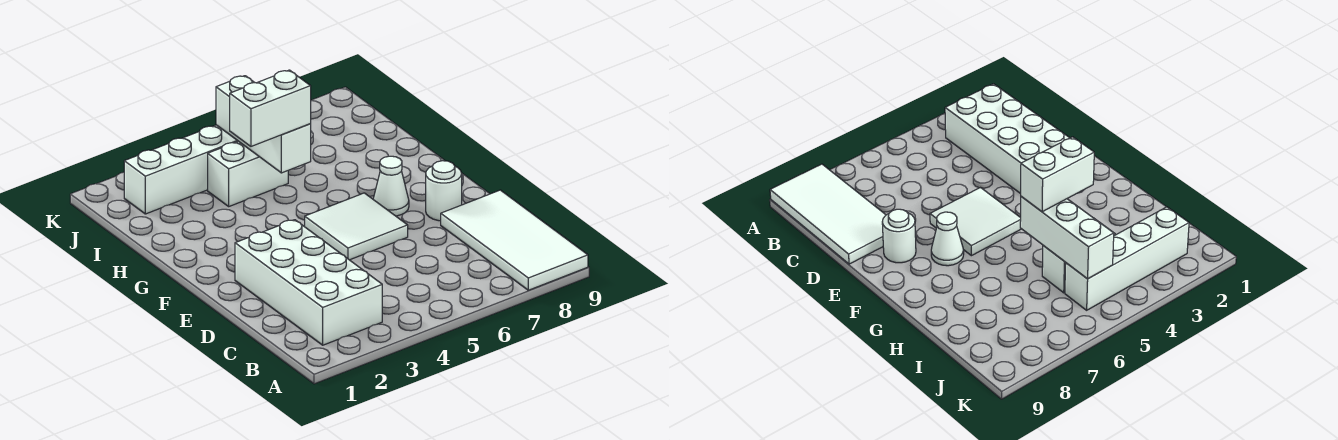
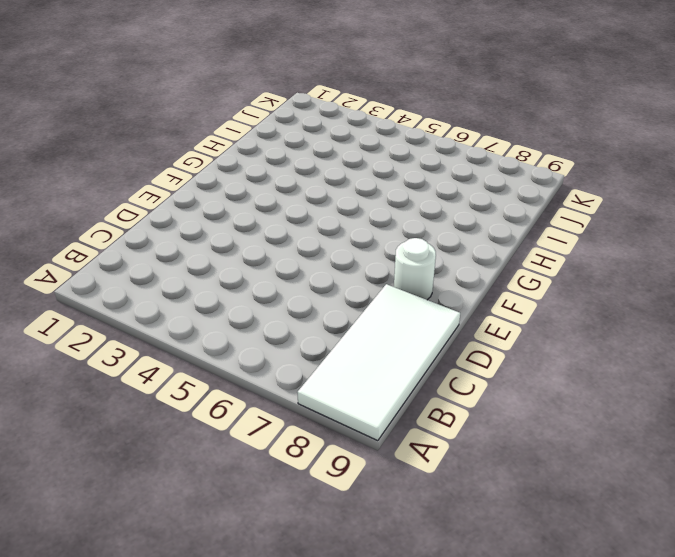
none -> white 2x4 brick [235,220,382,345]
none -> white 2x2 tile [305,193,408,260]

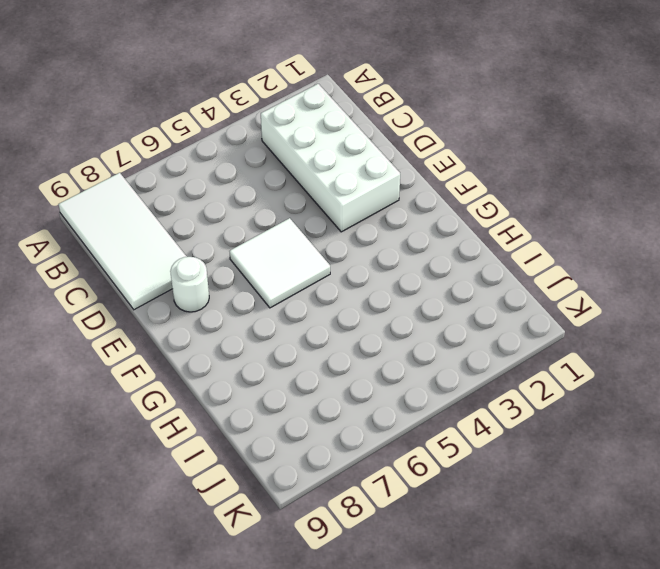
none -> white 1x1 cone [373,156,409,216]
none -> white 1x2 brick [208,141,288,206]

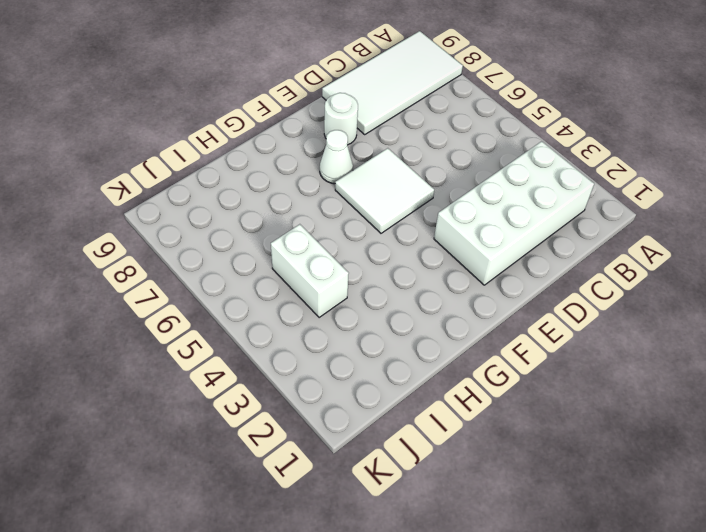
none -> white 1x4 brick [124,125,238,214]
none -> white 1x3 brick [216,76,311,173]

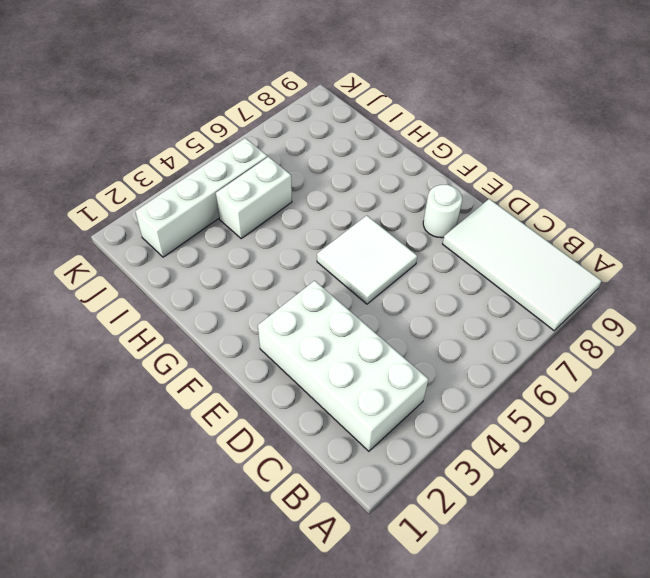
none -> white 1x1 cone [373,156,409,216]
none -> white 1x3 brick [216,76,311,173]

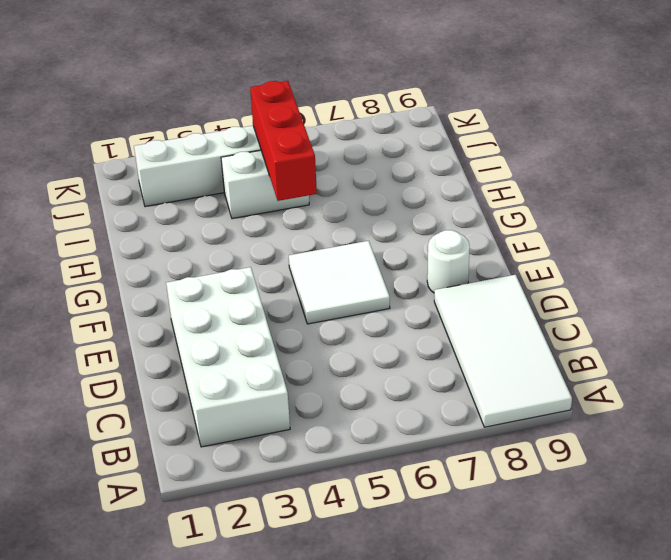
red 1x3 brick [250,81,317,201] -> white 1x3 brick [216,76,311,173]
none -> white 1x1 cone [373,156,409,216]
none -> white 1x2 brick [230,70,311,146]

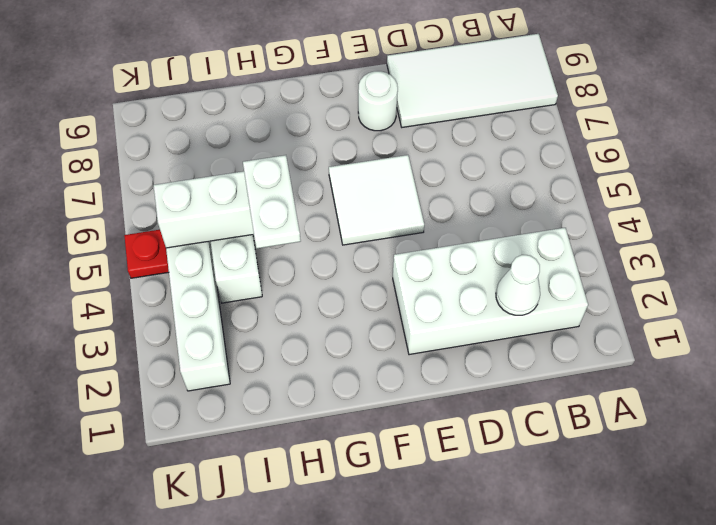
white 1x1 cone [496,255,540,315] -> white 1x1 cone moved to [373,156,409,216]
white 1x2 plate [243,155,301,248] -> white 1x2 brick [230,70,311,146]
red 1x1 plate [124,230,169,278] -> none

